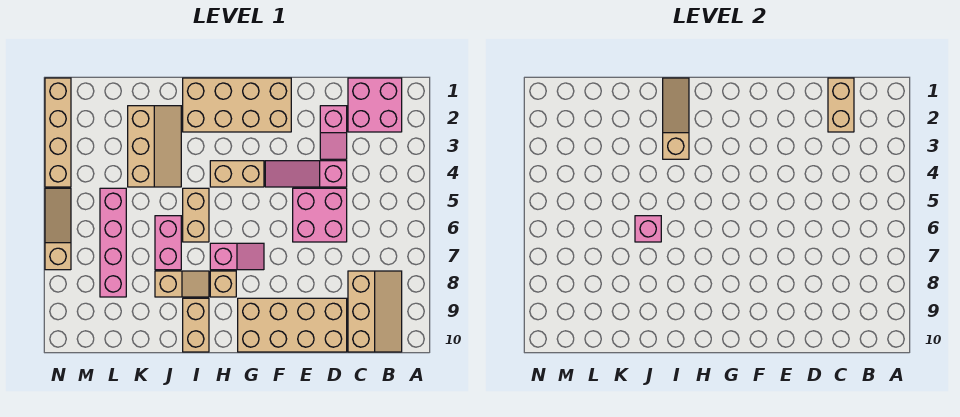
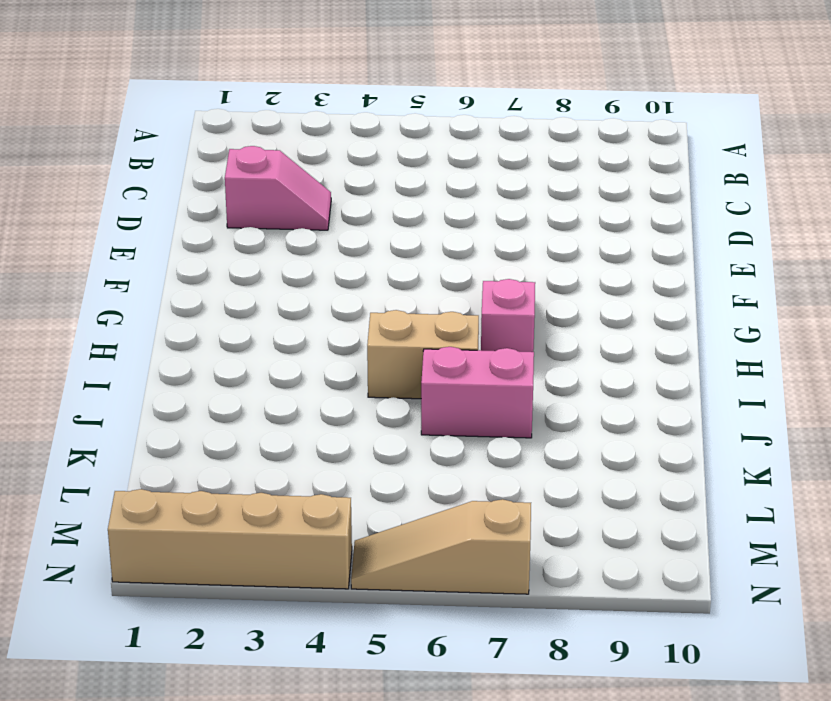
none -> pink 2x2 brick [348,78,402,132]
none -> tan 2x3 slope [348,271,402,352]
none -> pink 1x3 slope [265,161,347,187]

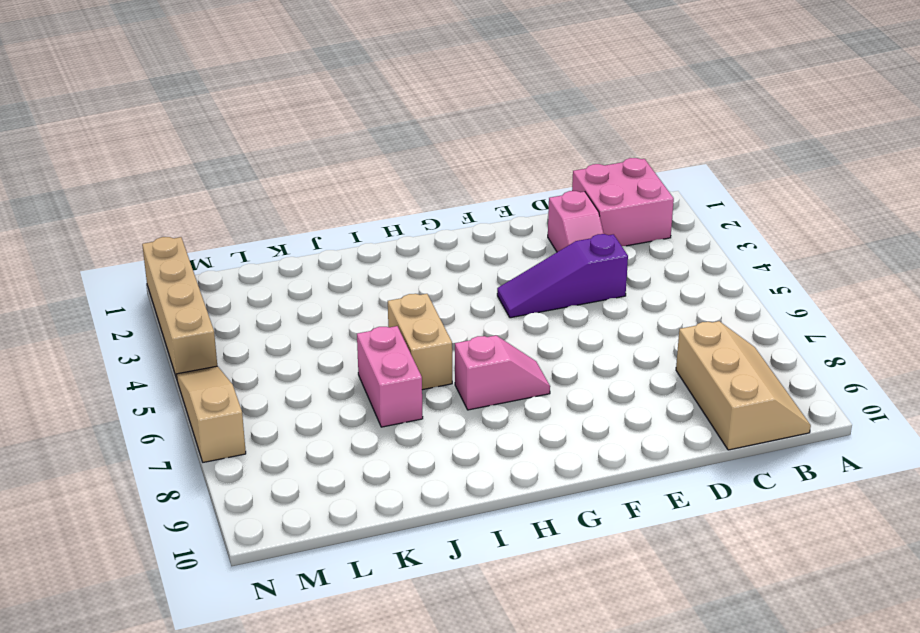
purple 1x3 slope [497,234,628,318] -> pink 1x3 slope [265,161,347,187]
none -> pink 2x2 brick [293,188,347,242]
none -> tan 2x4 brick [238,298,347,352]
none -> tan 2x4 brick [183,78,291,132]

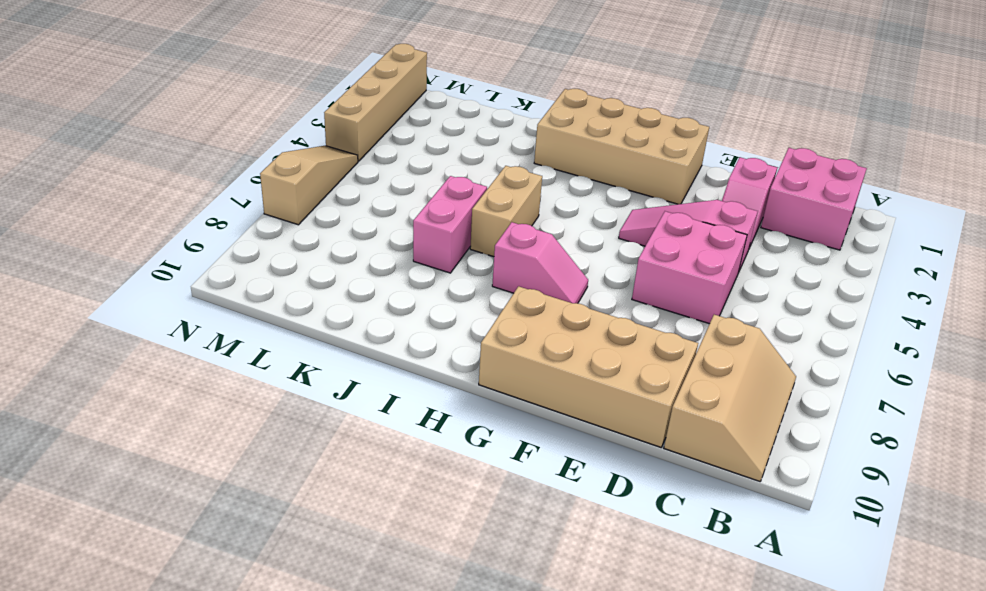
none -> tan 1x2 brick [210,161,264,187]
none -> tan 1x1 brick [210,271,236,297]
none -> tan 1x2 slope [155,271,209,297]

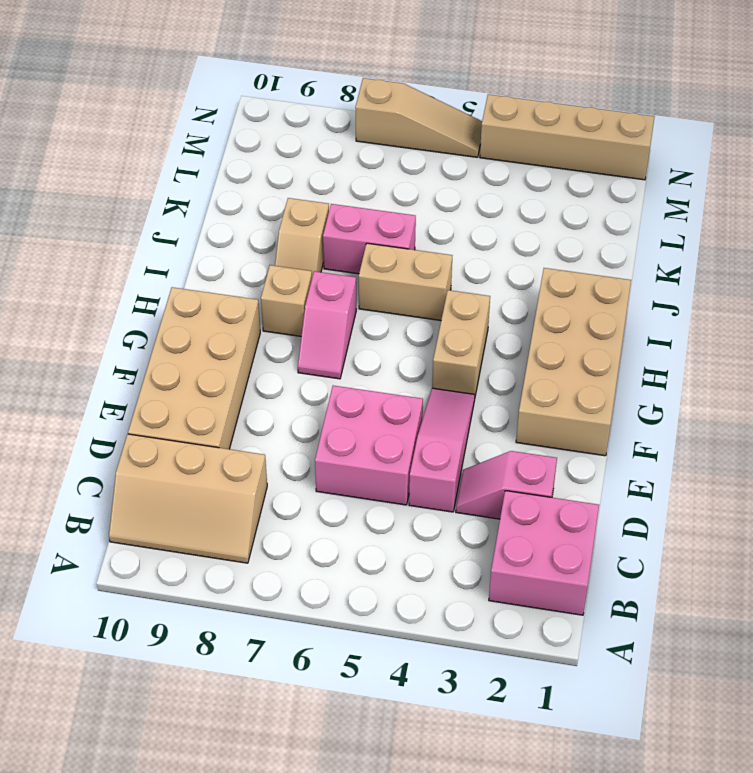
none -> tan 1x2 brick [183,298,209,352]
none -> tan 2x3 slope [128,106,181,187]
none -> pink 1x4 brick [100,188,126,297]

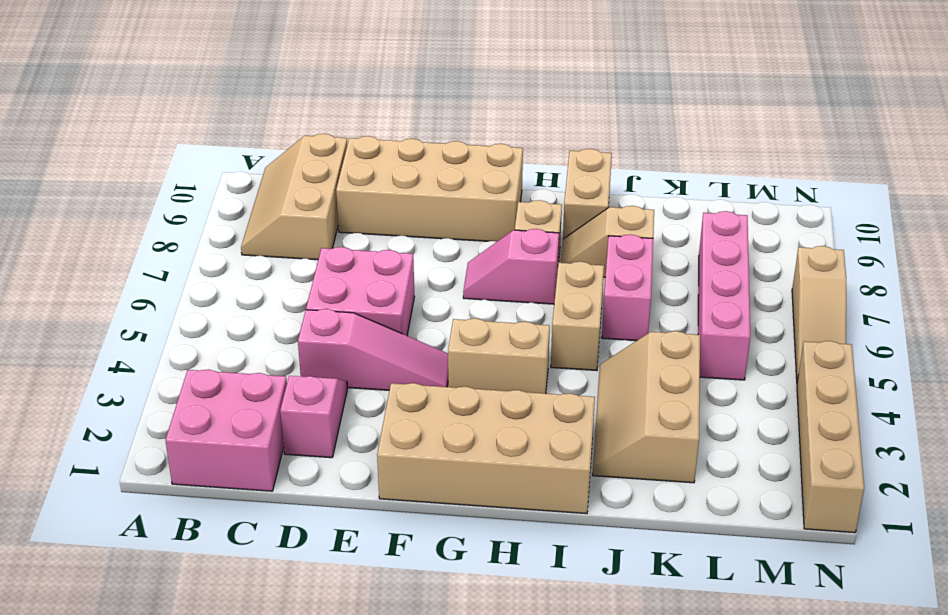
none -> tan 1x2 brick [828,78,854,132]
none -> tan 1x3 slope [663,78,689,159]
none -> pink 1x1 brick [635,216,661,242]

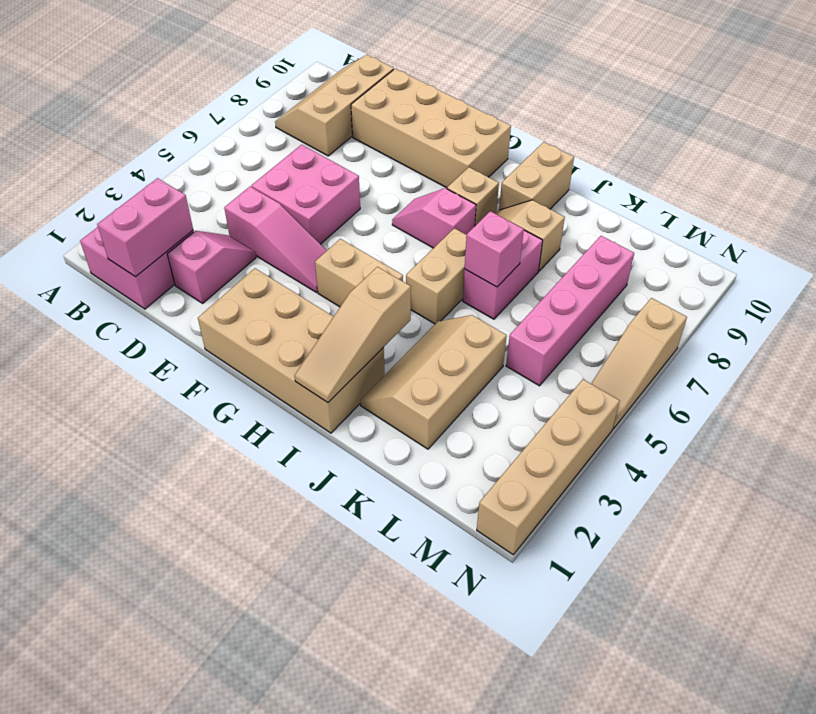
pink 1x2 brick [97,178,193,277] -> tan 1x2 brick [828,78,854,132]

